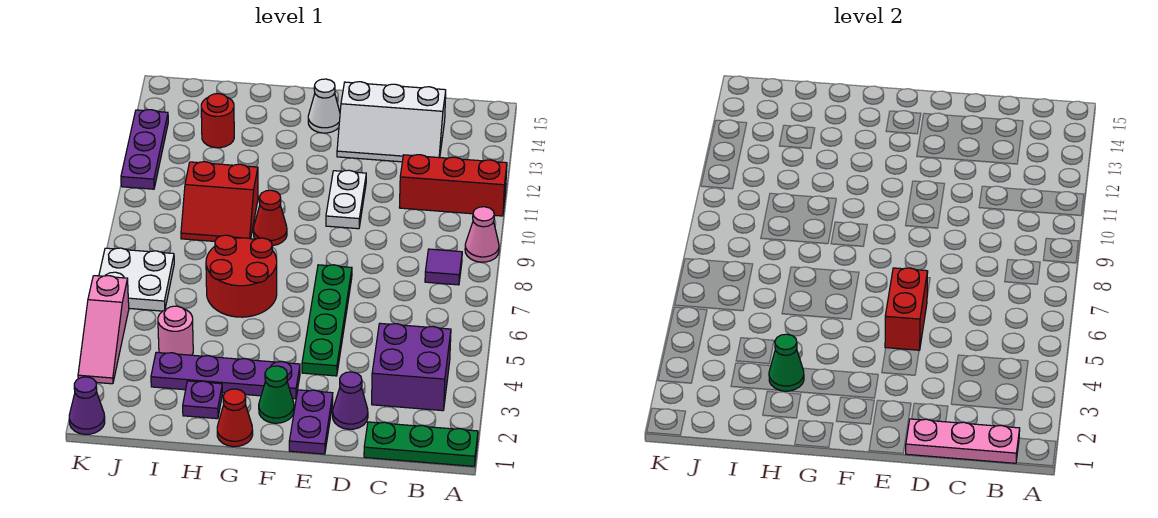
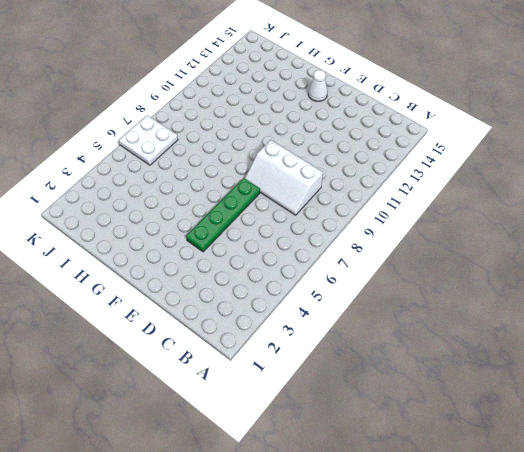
white 2x3 slope [245,140,323,215] -> white 2x3 slope moved to [337,82,446,162]
none -> green 1x3 plate [364,422,478,466]
none -> pink 1x1 cone [465,207,499,262]
none -> red 1x3 brick [399,155,507,216]

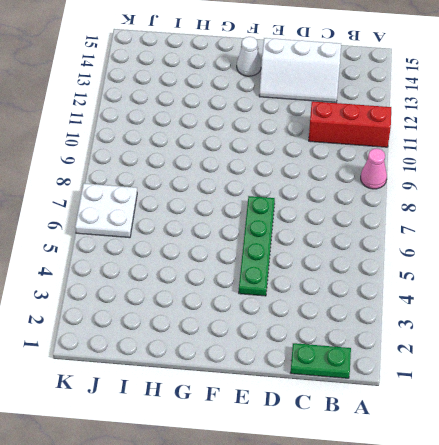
green 1x2 plate [291,343,351,378] -> green 1x3 plate [364,422,478,466]
none -> purple 2x2 brick [372,323,451,411]
none -> purple 1x1 tile [425,249,462,285]
none -> purple 1x1 cone [333,372,368,429]

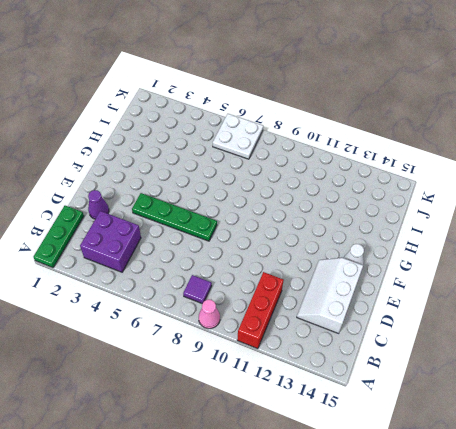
none -> purple 1x2 plate [289,390,333,454]
none -> white 1x2 plate [326,170,366,229]
none -> green 1x1 cone [259,366,294,423]

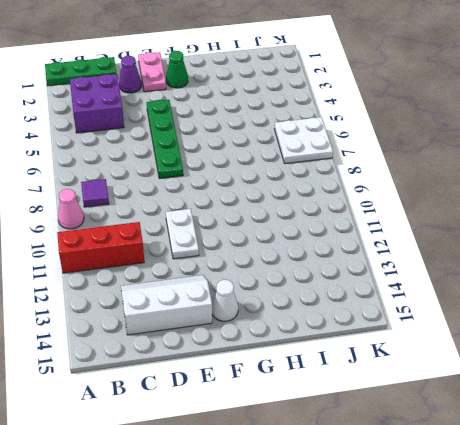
pink 1x2 plate [138,52,166,92] -> purple 1x2 plate [289,390,333,454]
none -> purple 1x4 plate [151,352,300,399]
none -> red 1x1 cone [217,389,253,447]
none -> red 2x2 round brick [206,235,277,317]

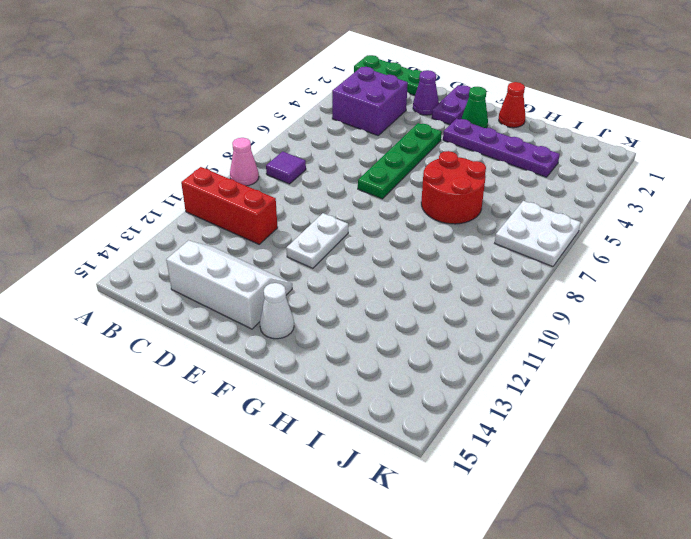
none -> red 1x1 cone [253,190,287,246]
none -> purple 1x1 plate [183,381,222,419]
none -> red 2x2 slope [181,162,258,241]

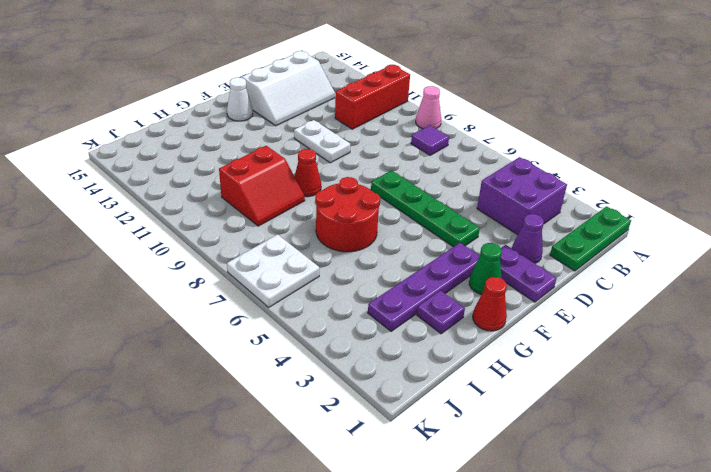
none -> pink 1x1 round brick [158,306,193,355]
none -> red 1x1 round brick [201,94,234,148]
none -> purple 1x1 cone [69,377,105,434]

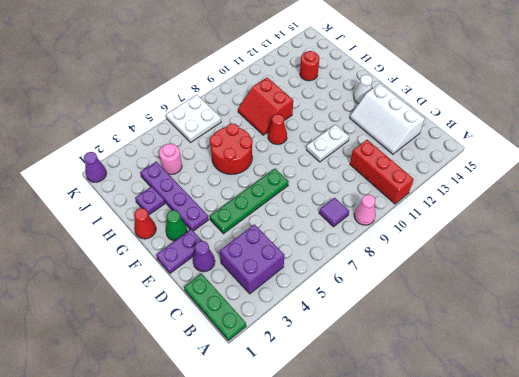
none -> pink 1x3 slope [78,276,129,384]
none -> purple 1x3 plate [121,110,168,189]
none -> pink 1x3 plate [906,419,1020,463]

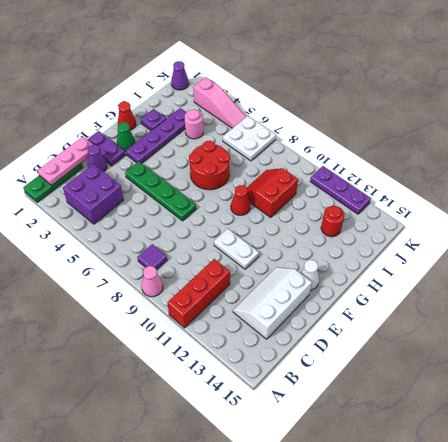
pink 1x3 slope [193,77,246,128] -> pink 1x3 slope turned to [78,276,129,384]
none -> red 1x2 brick [885,268,928,350]
none -> green 1x1 cone [769,334,804,391]

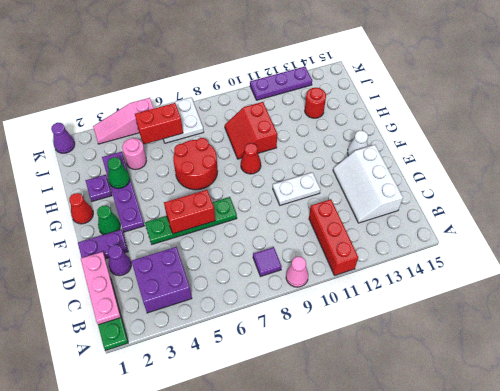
red 1x2 brick [135,103,183,144] -> none

